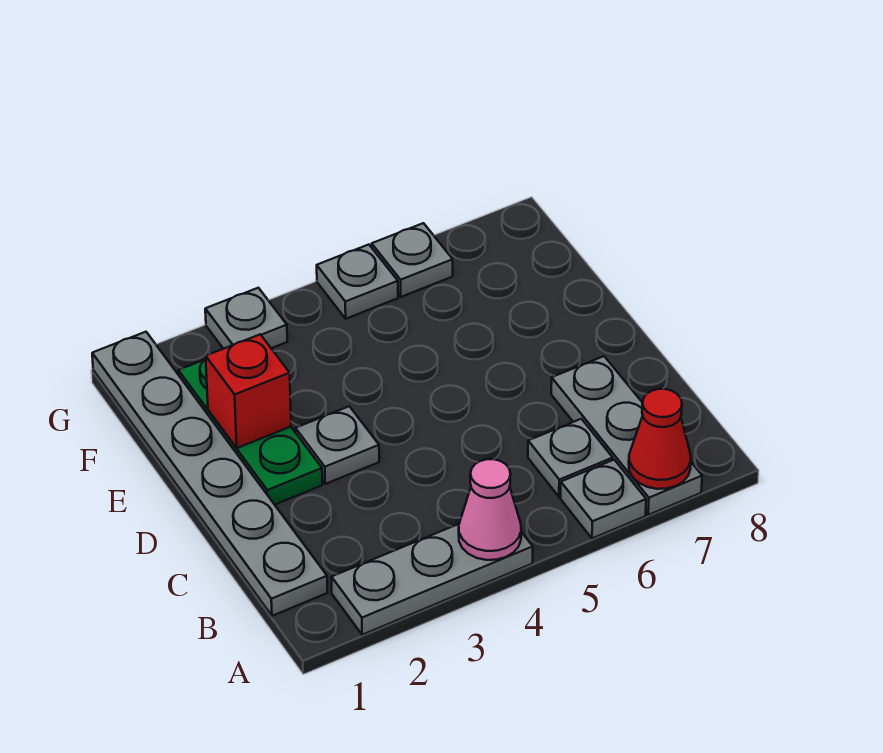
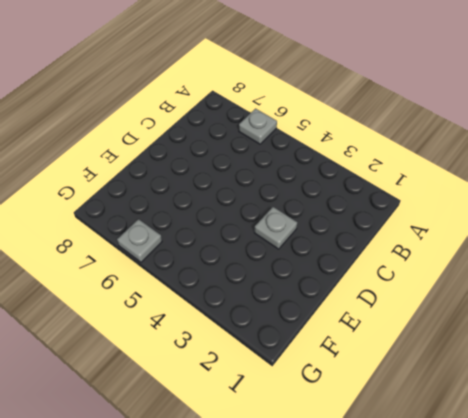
none -> grey 1x3 plate [331,524,533,635]
none -> grey 1x3 plate [551,356,702,515]
none -> grey 1x6 plate [92,332,328,616]

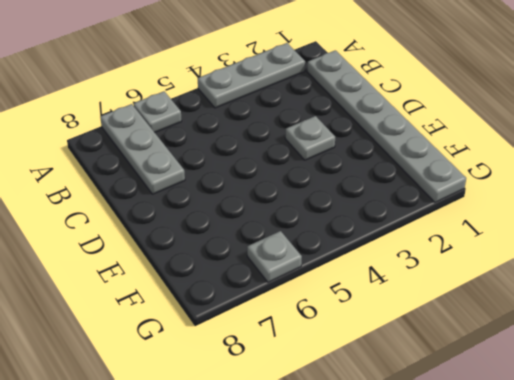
none -> grey 1x1 plate [528,419,613,497]
none -> green 1x3 plate [178,359,322,505]
none -> grey 1x1 plate [205,288,287,349]

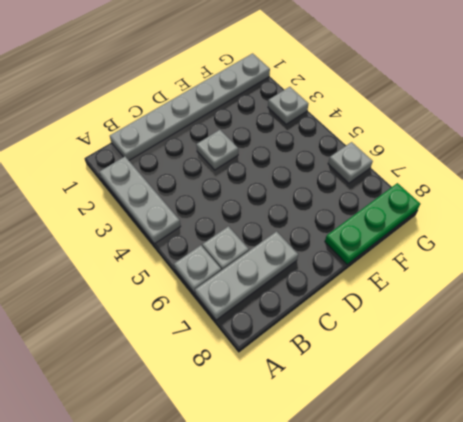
green 1x3 plate [325,183,420,264] -> green 1x3 plate moved to [178,359,322,505]
none -> grey 1x1 plate [317,245,398,319]
none -> pink 1x1 cone [459,459,521,560]
none -> red 1x1 cone [629,389,691,489]

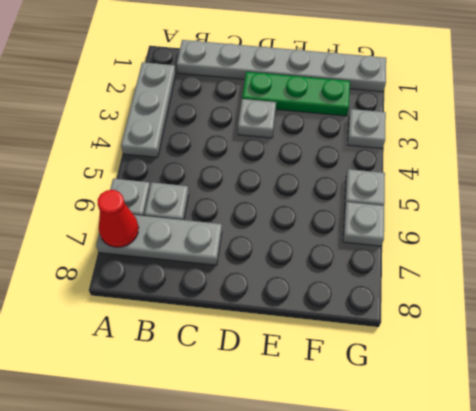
none -> pink 1x1 cone [459,459,521,560]
none -> red 1x1 brick [206,334,291,448]

